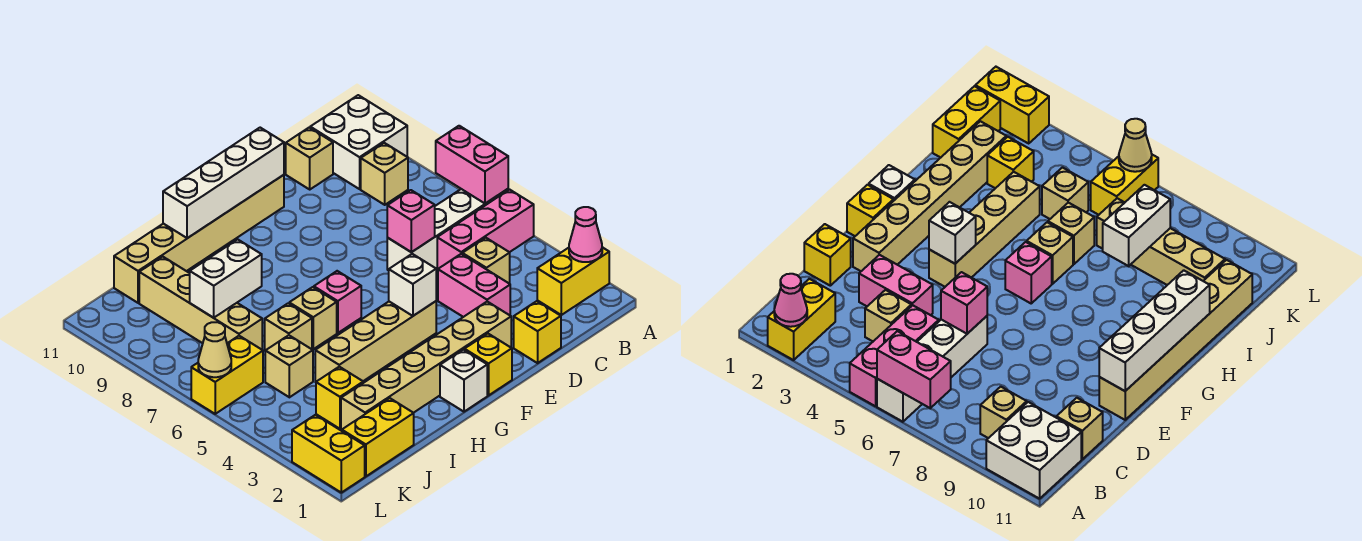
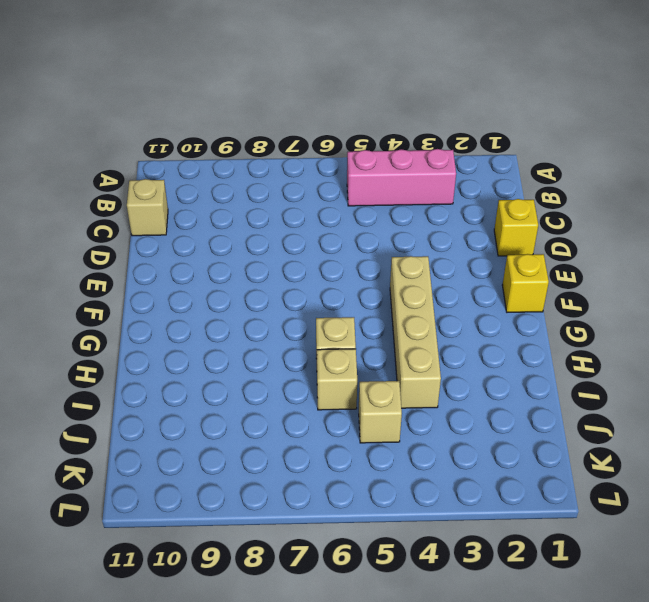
pink 1x3 brick [347,149,456,206] -> pink 1x3 brick turned to [437,190,534,269]
none -> yellow 1x2 brick [537,247,609,315]
none -> white 1x4 brick [387,189,508,270]
none -> white 2x2 brick [310,95,407,189]
none -> tan 1x1 brick [361,143,408,205]

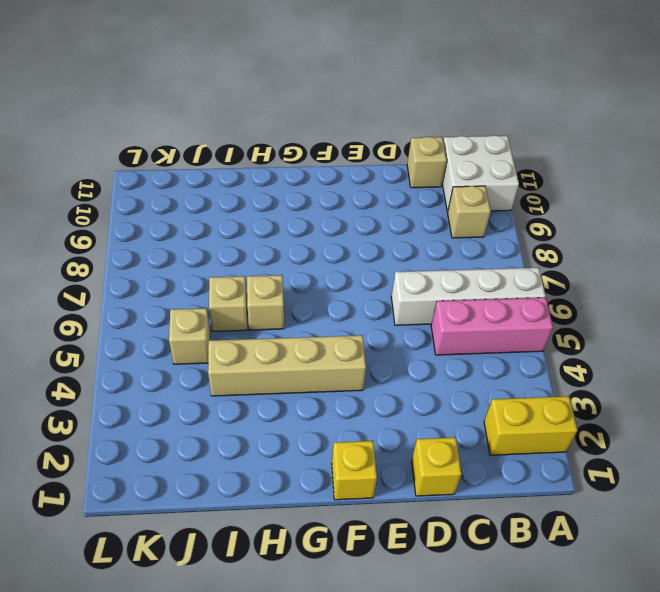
none -> tan 1x1 brick [462,238,510,284]
none -> pink 1x2 brick [438,254,510,317]
none -> tan 1x6 brick [341,302,511,430]
none -> tan 1x6 brick [114,175,284,303]

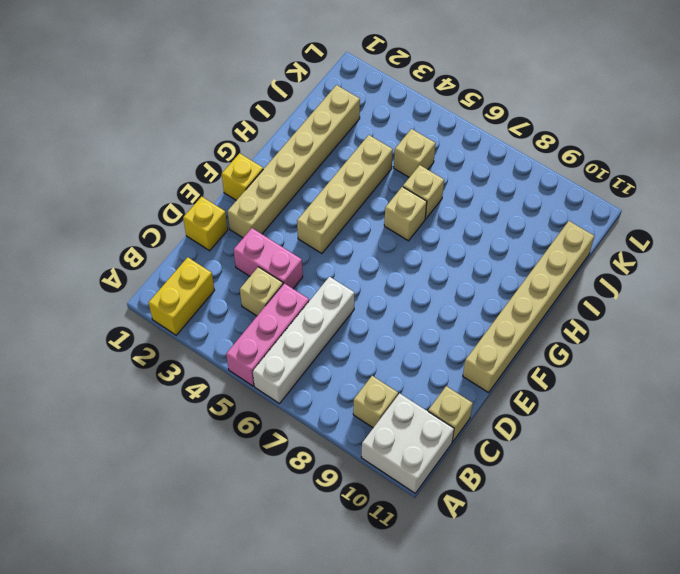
none -> white 1x1 brick [440,350,487,412]
none -> pink 1x1 brick [314,271,361,333]
none -> yellow 1x2 brick [342,398,414,476]
none -> yellow 1x1 brick [316,367,363,429]

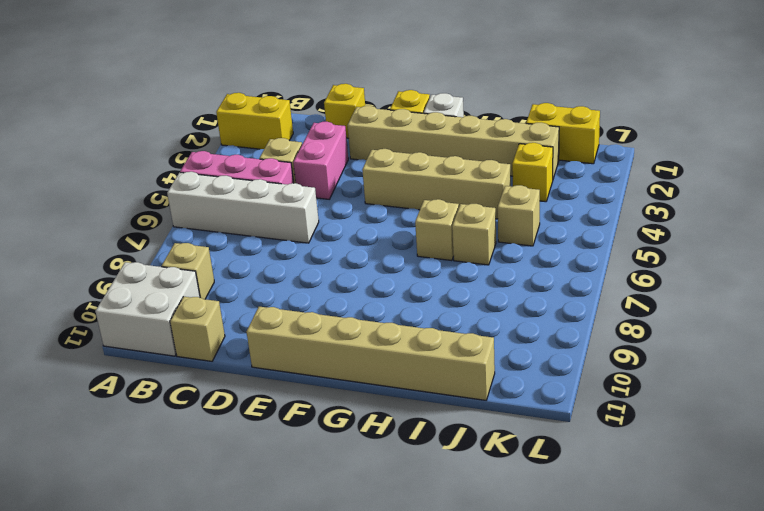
none -> pink 1x1 brick [314,271,361,333]
none -> tan 1x4 brick [139,257,262,350]
none -> yellow 1x2 brick [191,336,263,414]
none -> yellow 1x2 brick [292,415,365,493]

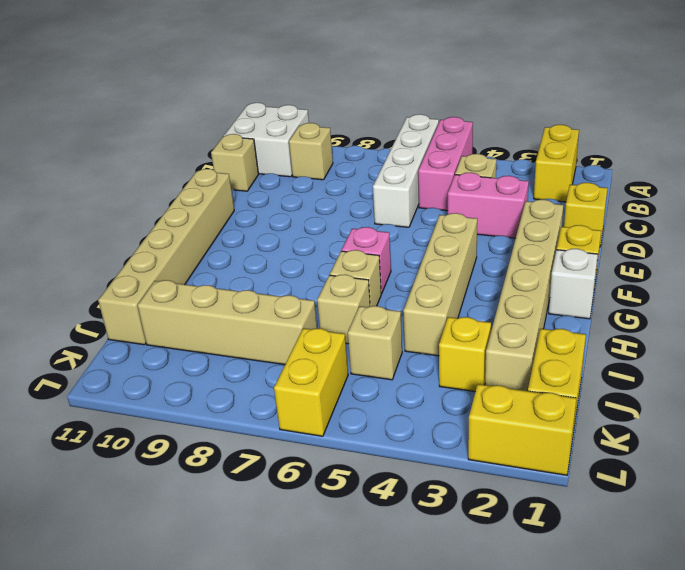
none -> pink 1x1 cone [569,207,602,262]
none -> pink 1x2 brick [436,126,508,204]
none -> pink 1x1 brick [387,190,435,252]
none -> white 1x4 brick [163,128,284,238]

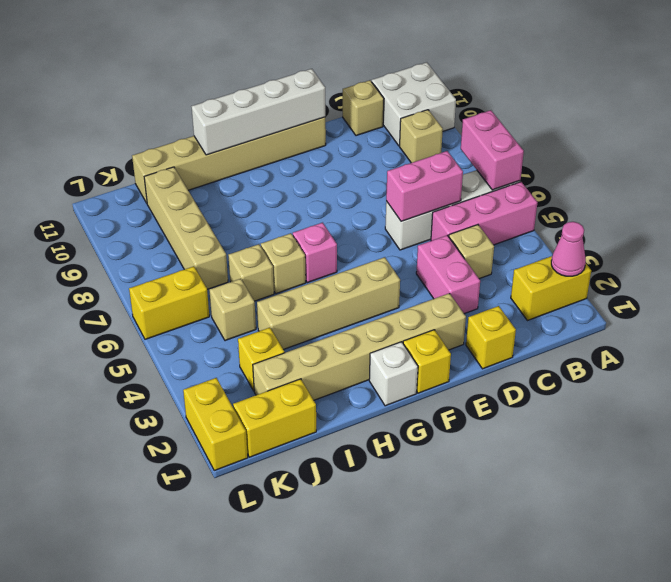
pink 1x2 brick [386,151,463,222] -> pink 1x1 brick [387,190,435,252]
none -> white 1x1 brick [389,254,436,316]
none -> white 1x2 brick [190,239,262,318]
none -> tan 1x1 cone [198,322,231,377]

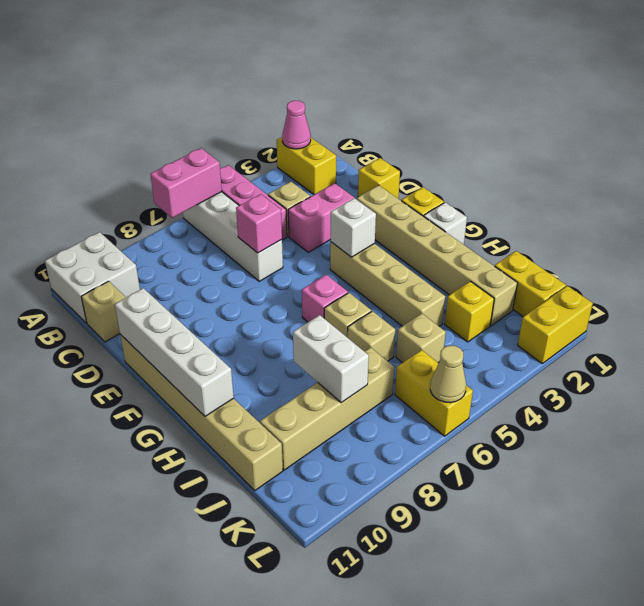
none -> tan 1x1 brick [361,143,408,205]

